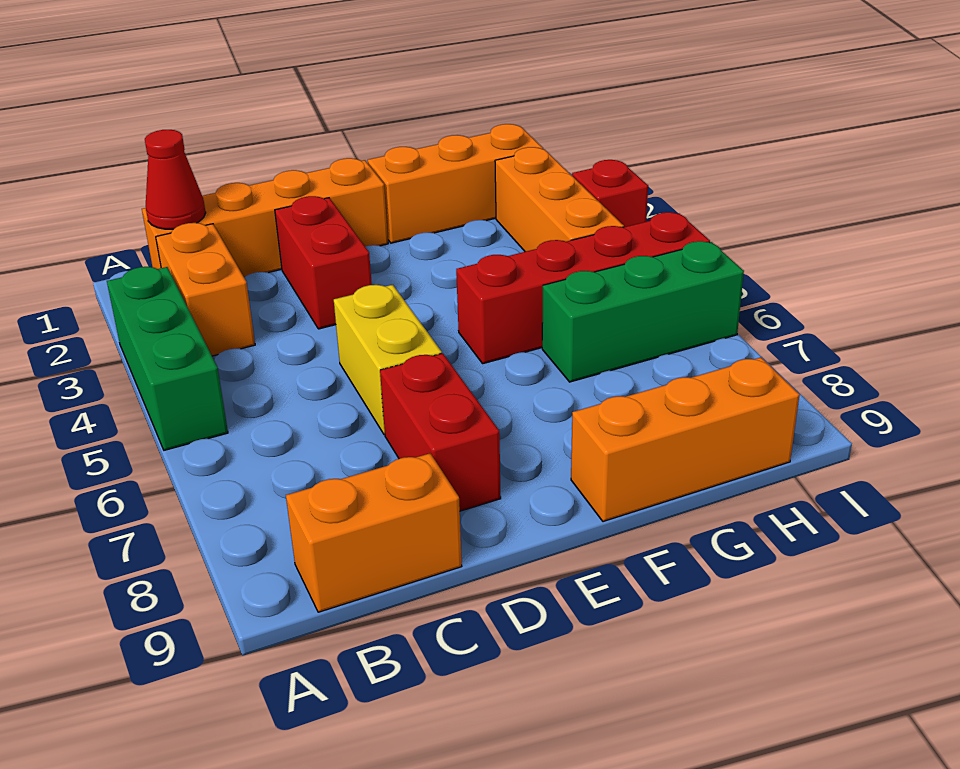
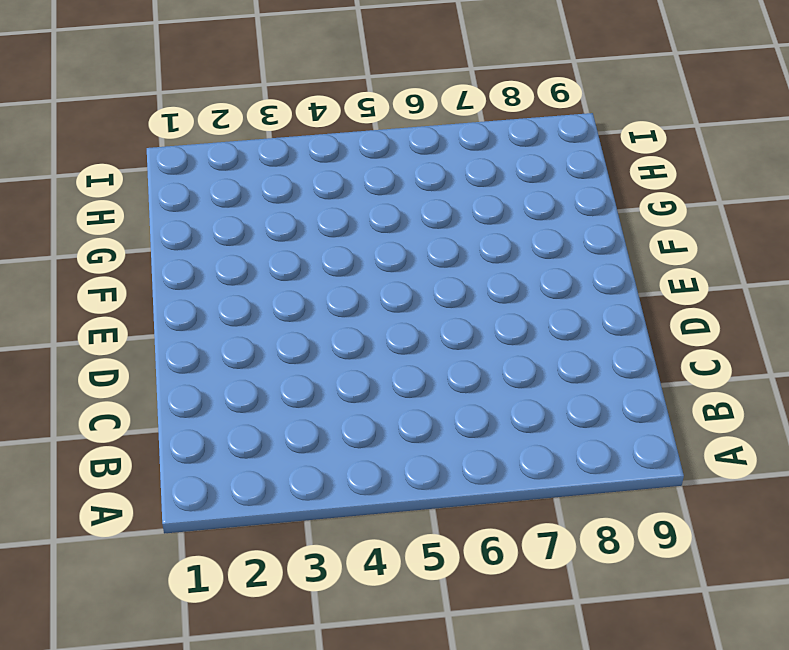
none -> green 1x3 brick [107,267,228,450]
none -> orange 1x4 brick [142,158,388,277]
none -> orange 1x2 brick [156,223,255,356]

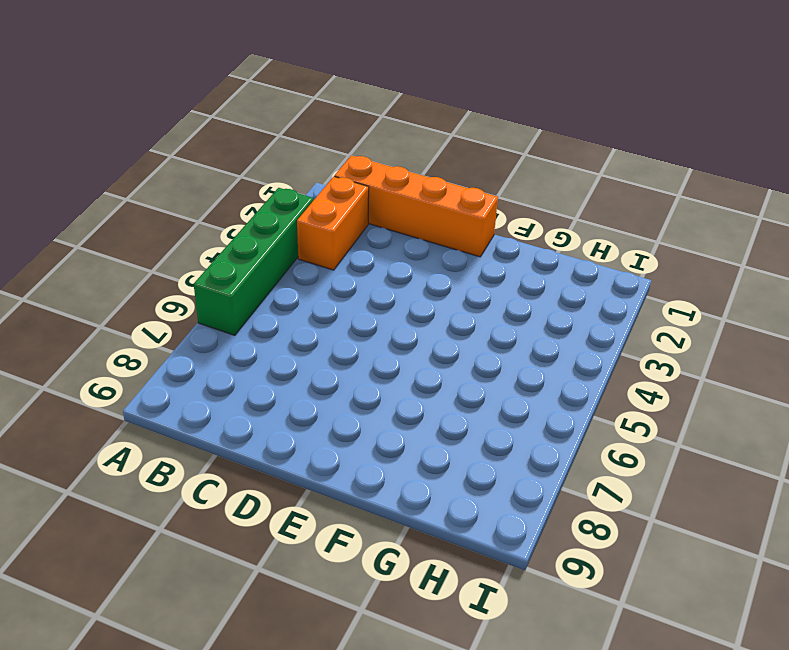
green 1x4 brick [194,188,313,335] -> green 1x3 brick [107,267,228,450]
none -> orange 1x2 brick [286,453,462,612]
none -> red 1x2 brick [275,196,372,329]
none -> yellow 1x2 brick [334,285,442,435]

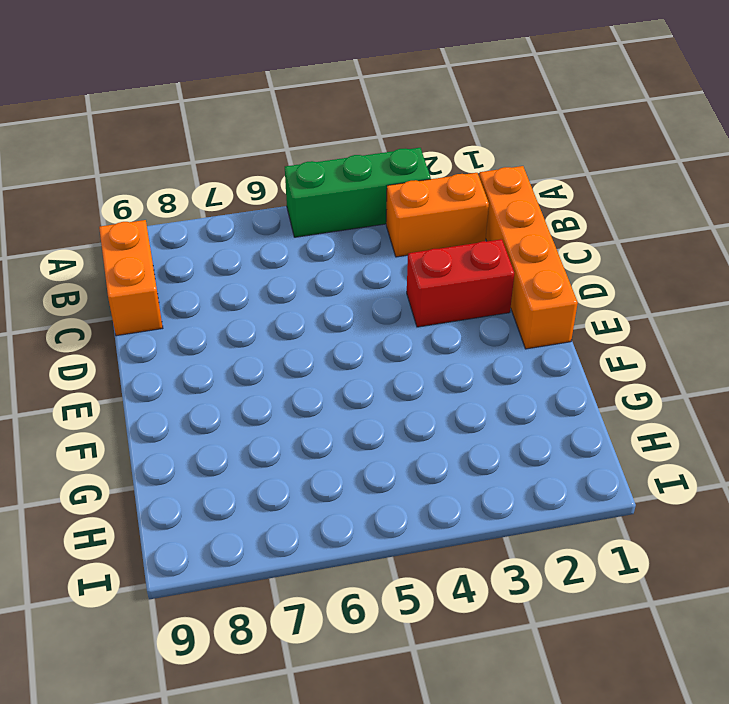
none -> yellow 1x2 brick [334,285,442,435]
none -> red 1x2 brick [380,353,501,511]
none -> orange 1x3 brick [368,124,543,243]

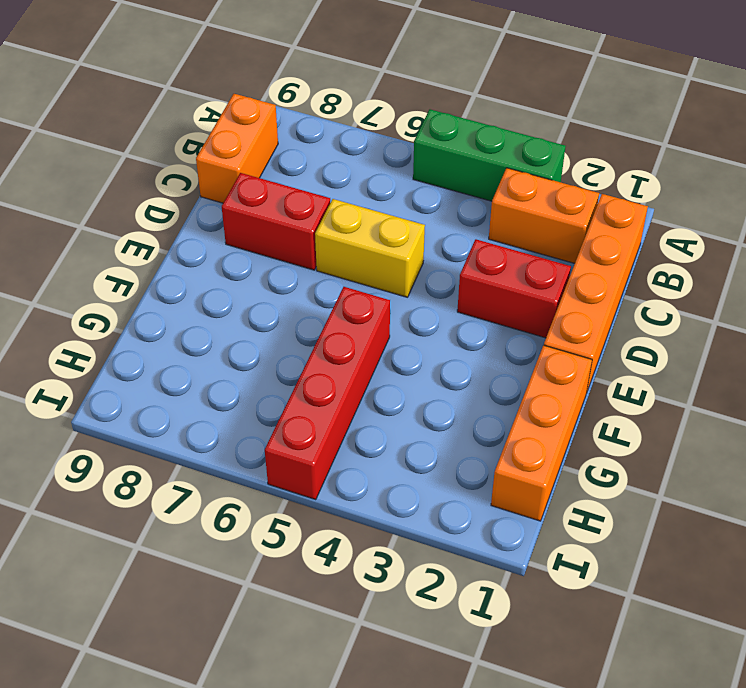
none -> orange 1x3 brick [571,357,800,522]
none -> green 1x3 brick [542,241,744,382]
none -> orange 1x3 brick [495,147,624,252]

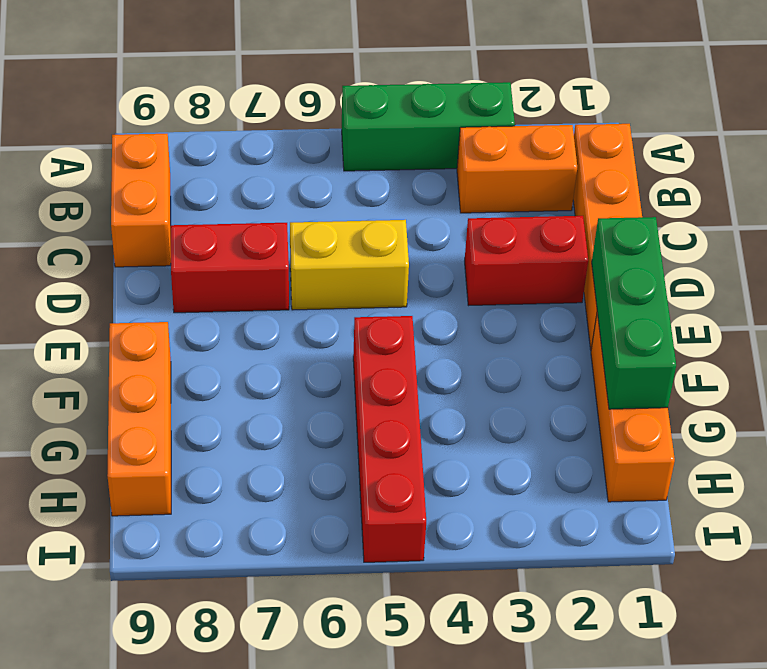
green 1x3 brick [592,217,676,409] -> green 1x3 brick moved to [542,241,744,382]
none -> orange 1x3 brick [495,147,624,252]
none -> red 1x1 brick [572,160,648,227]
none -> red 1x1 cone [145,130,206,229]

